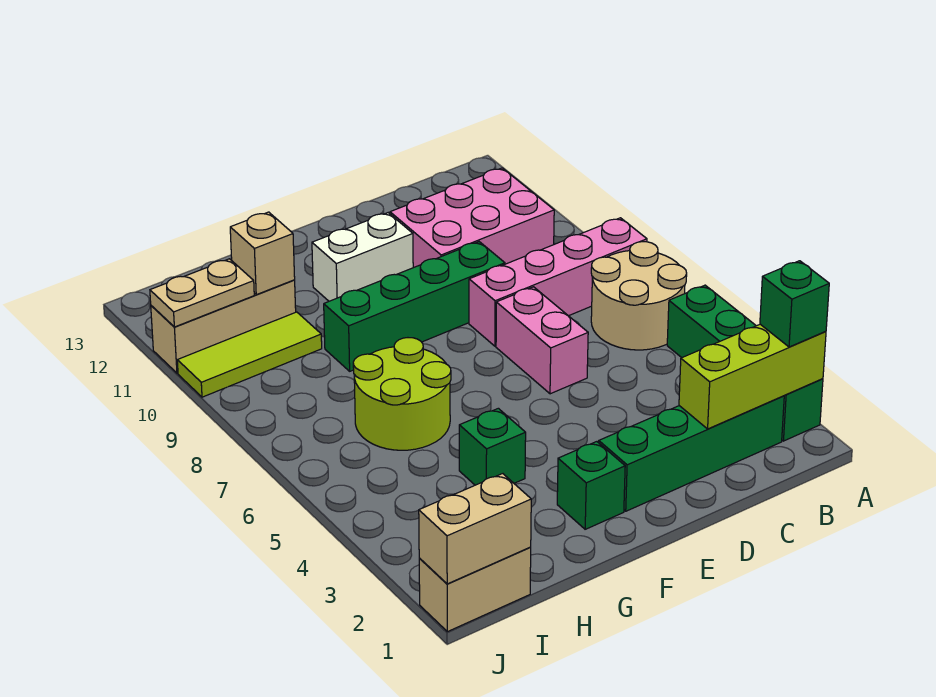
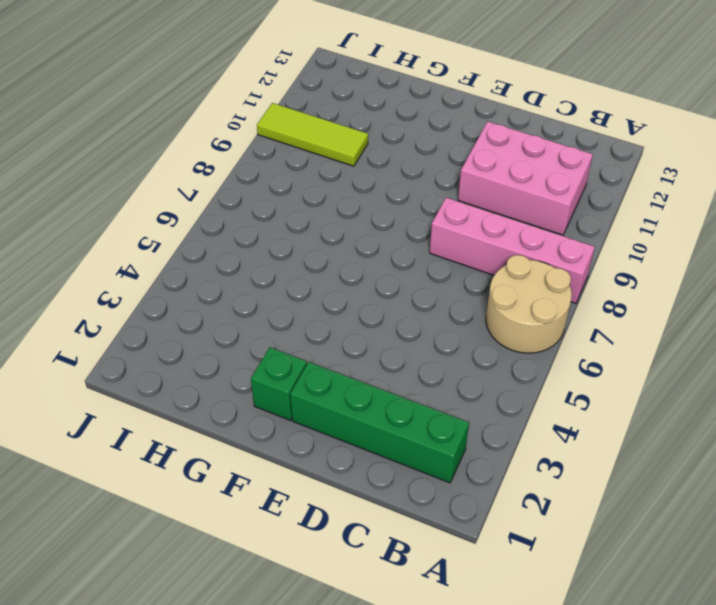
none -> green 1x4 brick [667,285,823,441]
none -> pink 1x2 brick [496,287,588,394]
none -> green 1x4 brick [324,242,505,371]

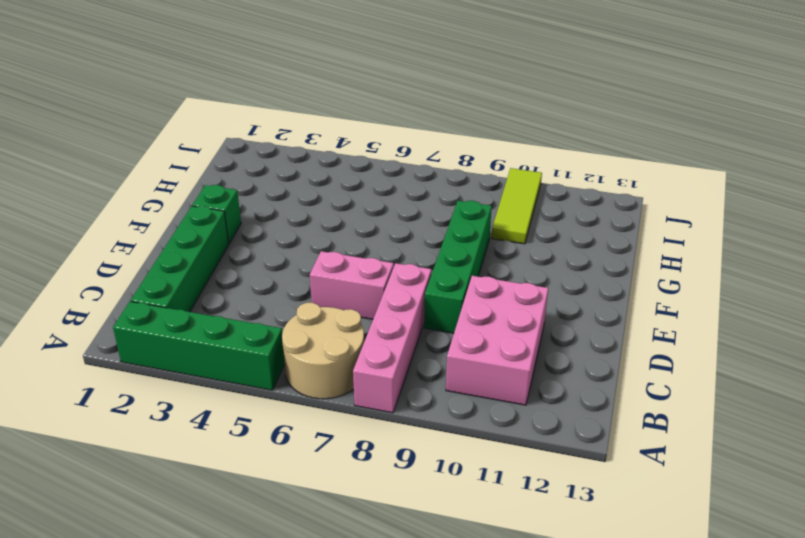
none -> white 1x2 brick [312,213,413,301]
none -> green 1x1 brick [459,408,526,485]
none -> lime 2x2 round brick [353,338,451,450]

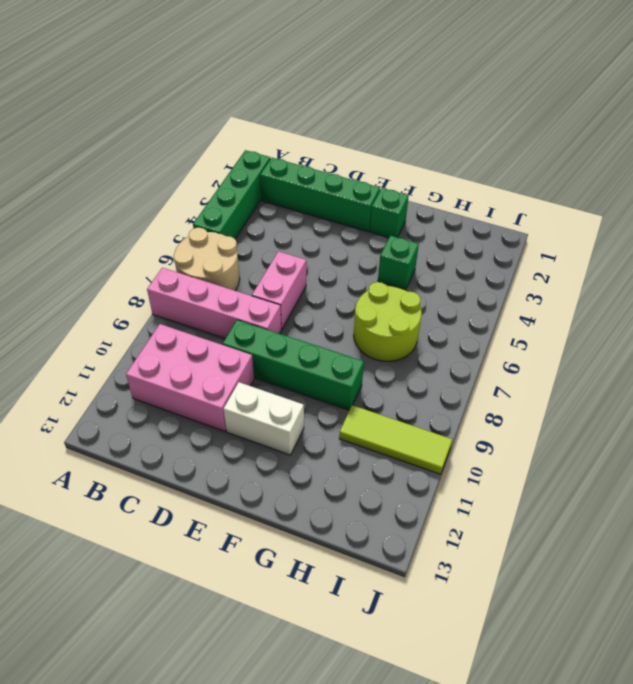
none -> tan 1x3 brick [151,280,296,373]
none -> tan 1x2 brick [419,547,531,632]
none -> lime 1x3 brick [679,324,826,429]

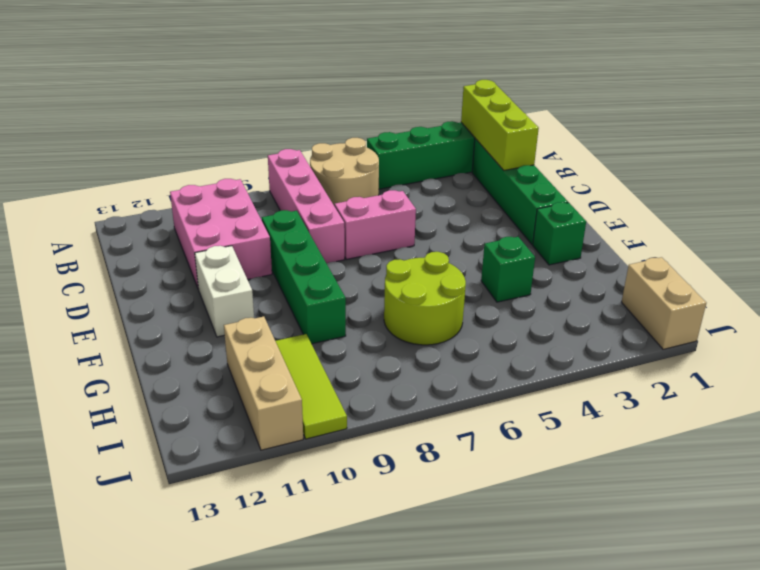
none -> tan 1x1 brick [230,212,295,295]
none -> tan 1x2 brick [419,474,531,584]
none -> tan 1x2 plate [150,259,254,327]

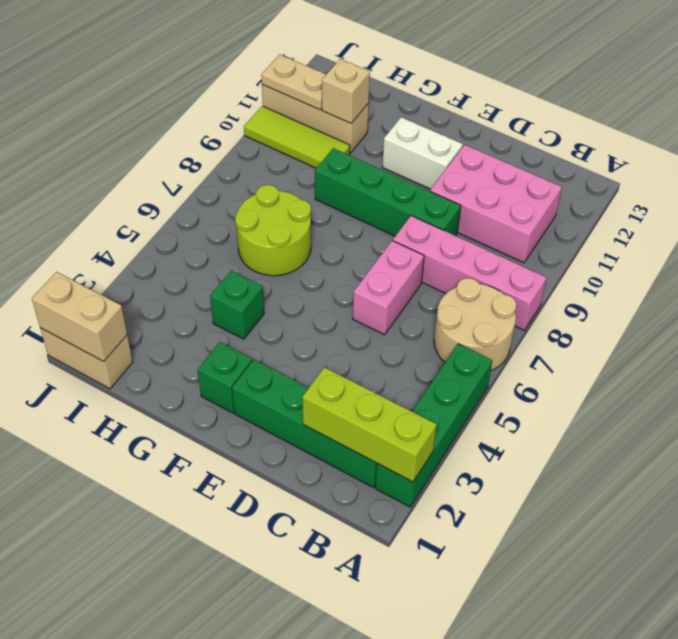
none -> green 1x1 brick [760,261,829,347]

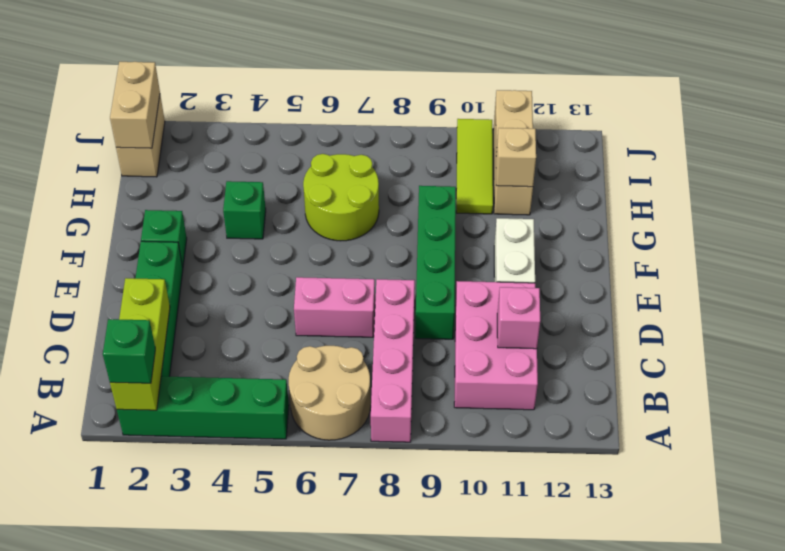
pink 1x1 brick [497,287,540,349] -> none

